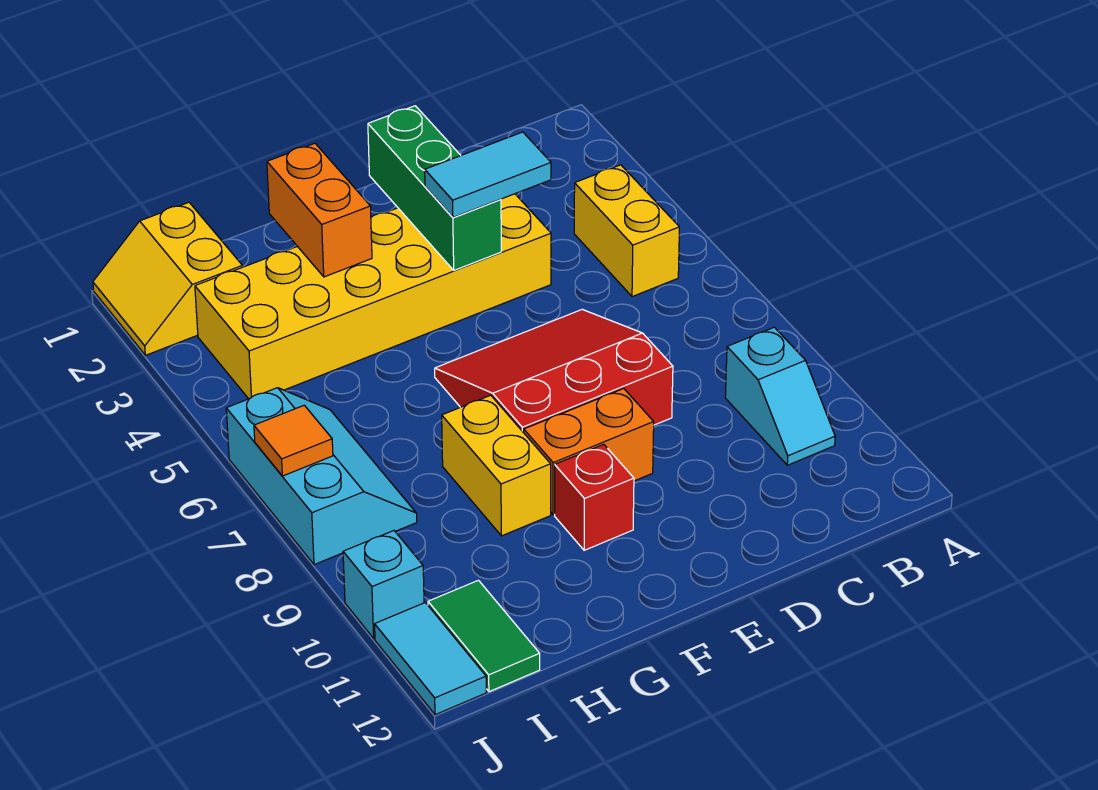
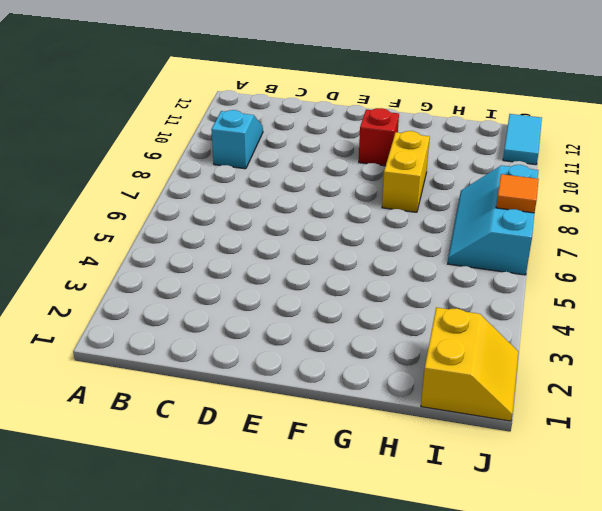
none -> yellow 1x2 brick [574,165,679,297]
none -> yellow 2x6 brick [195,194,551,399]
none -> red 3x3 slope [435,309,673,433]

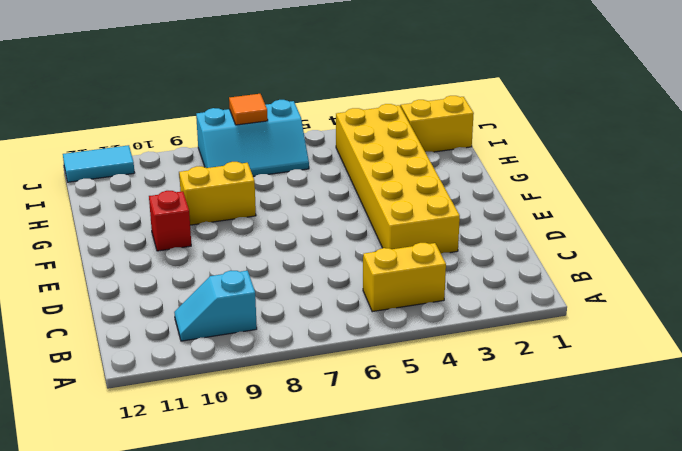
none -> red 3x3 slope [435,309,673,433]
none -> orange 1x2 brick [524,389,654,514]
none -> green 1x2 tile [428,580,540,692]

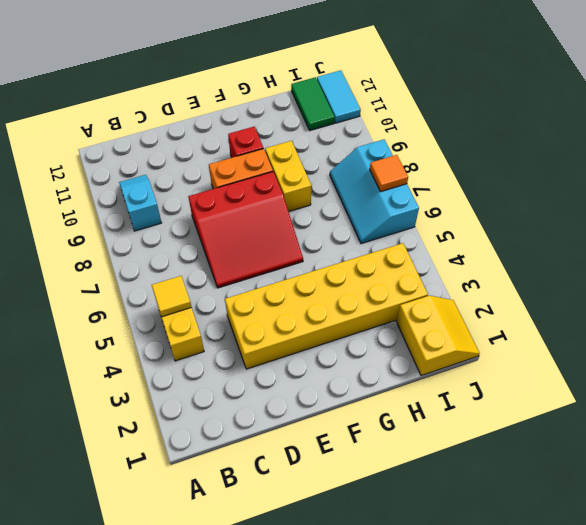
yellow 1x1 tile [152,276,191,317] -> none
none -> cyan 1x1 brick [343,531,424,638]
none -> green 1x3 brick [368,106,501,270]
none -> orange 1x2 brick [267,143,372,277]

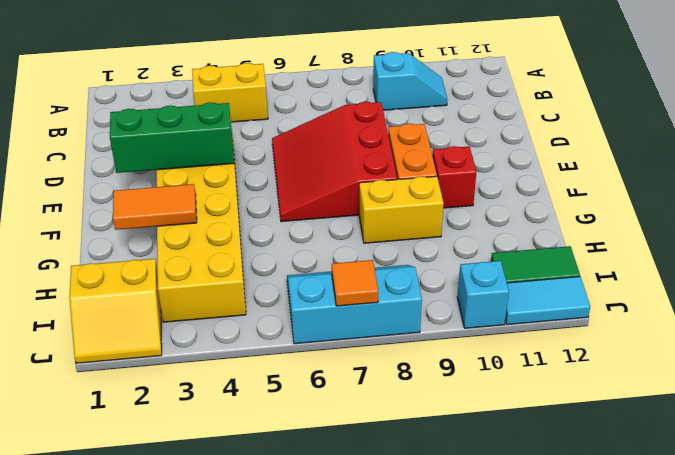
orange 1x2 tile [113,184,197,230] -> orange 1x2 brick [267,143,372,277]
none -> cyan 1x2 tile [425,132,551,217]

